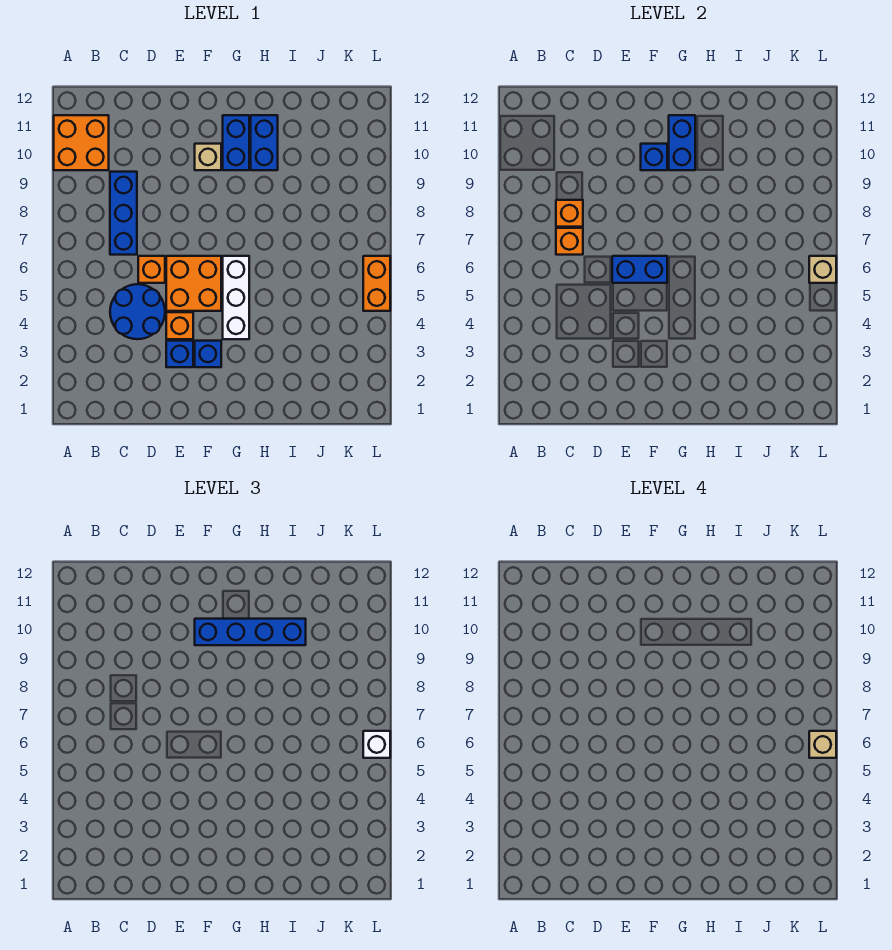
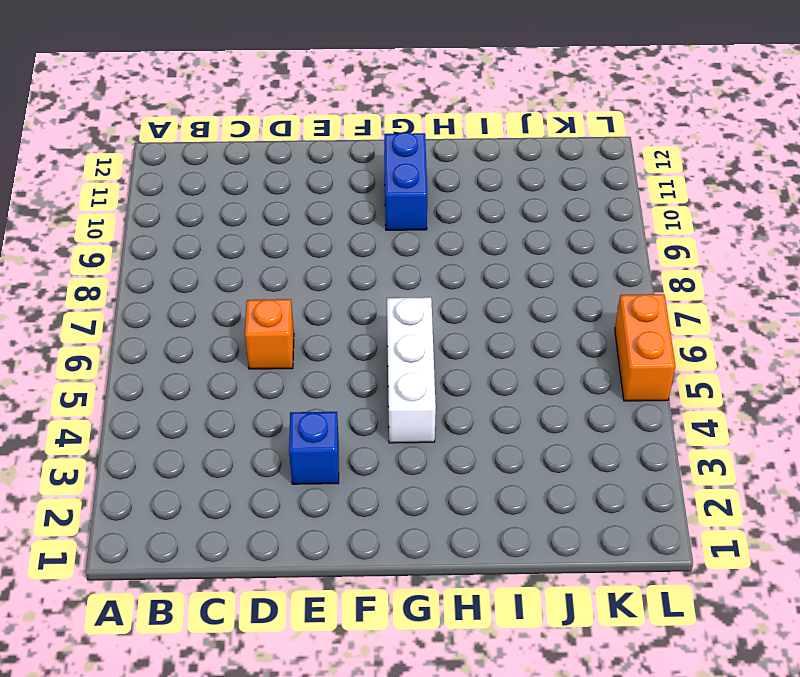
none -> orange 2x2 brick [54,115,109,170]
none -> blue 2x2 round brick [110,284,165,339]
none -> blue 1x3 brick [110,172,137,255]

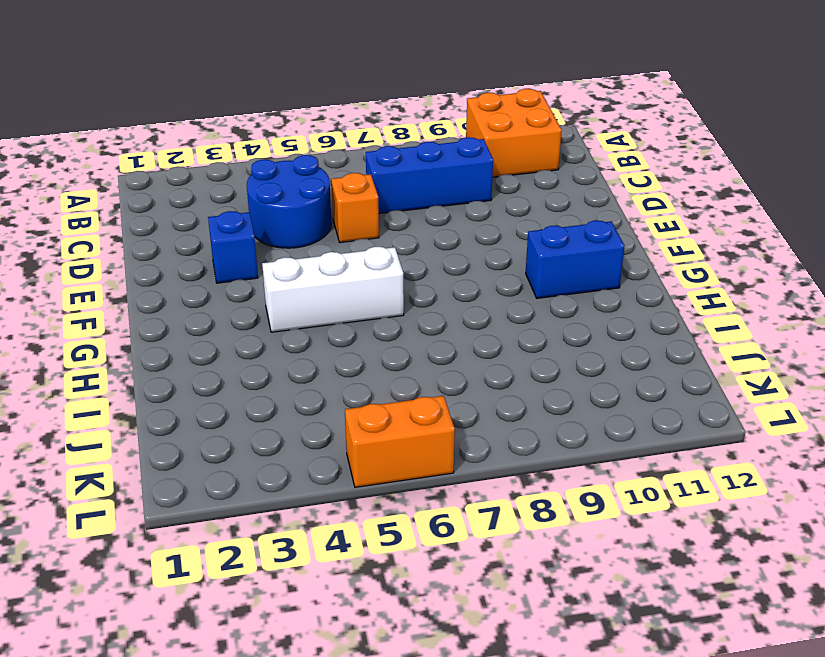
none -> orange 1x1 brick [166,312,193,339]
none -> orange 2x2 brick [166,256,221,311]
none -> blue 1x1 brick [195,341,221,367]

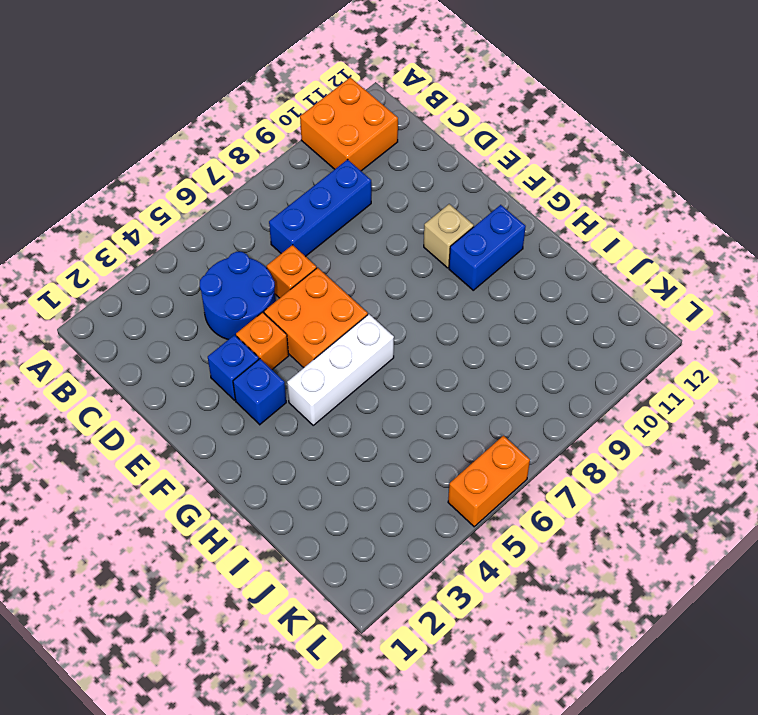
none -> blue 1x2 brick [251,115,278,170]
none -> orange 1x1 brick [556,228,583,255]
none -> orange 1x1 brick [556,200,583,227]

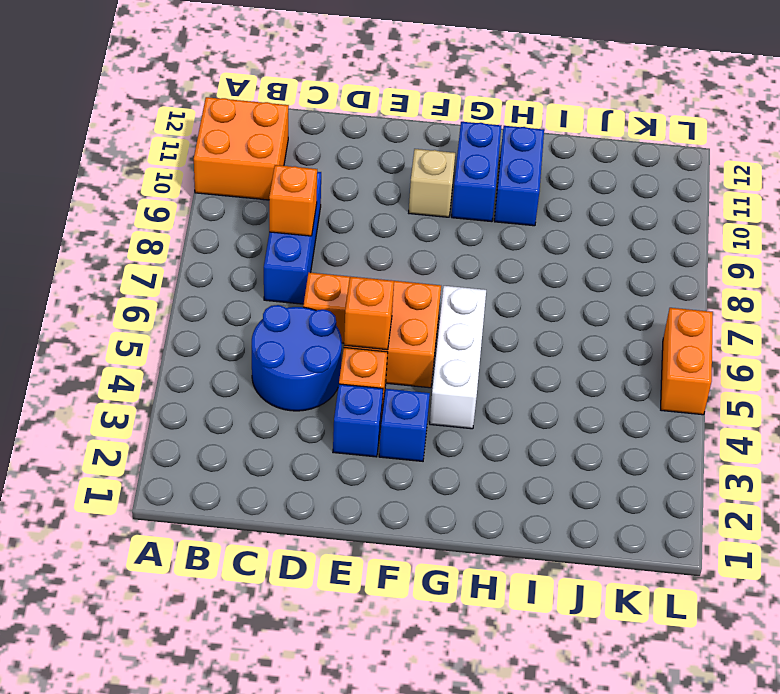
orange 1x1 brick [344,277,394,350] -> orange 1x1 brick moved to [556,228,583,255]
none -> blue 1x2 brick [612,256,667,283]
none -> blue 1x1 brick [641,144,667,170]
none -> blue 1x2 brick [669,115,695,170]

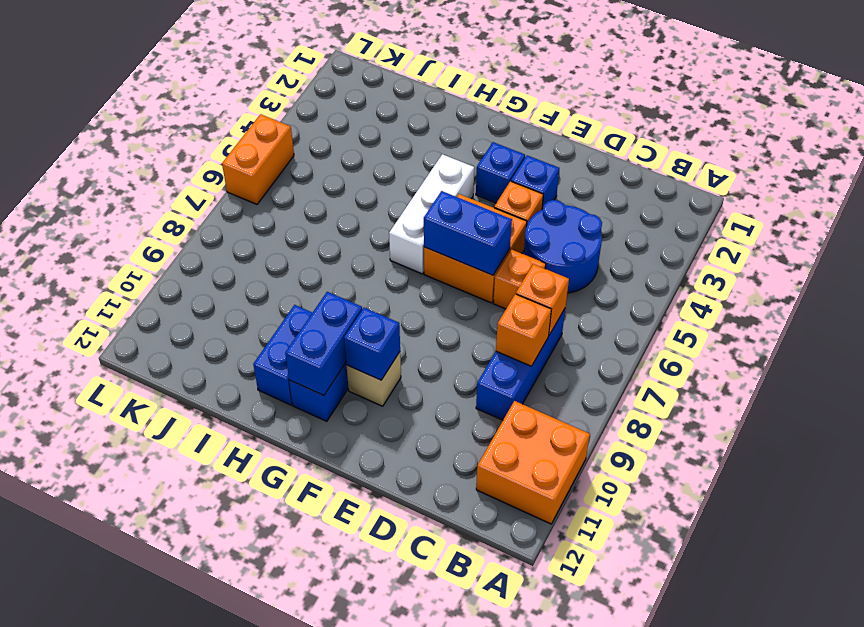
none -> tan 1x1 brick [809,256,836,283]
none -> blue 1x4 brick [195,619,306,645]
none -> white 1x1 brick [363,731,390,758]

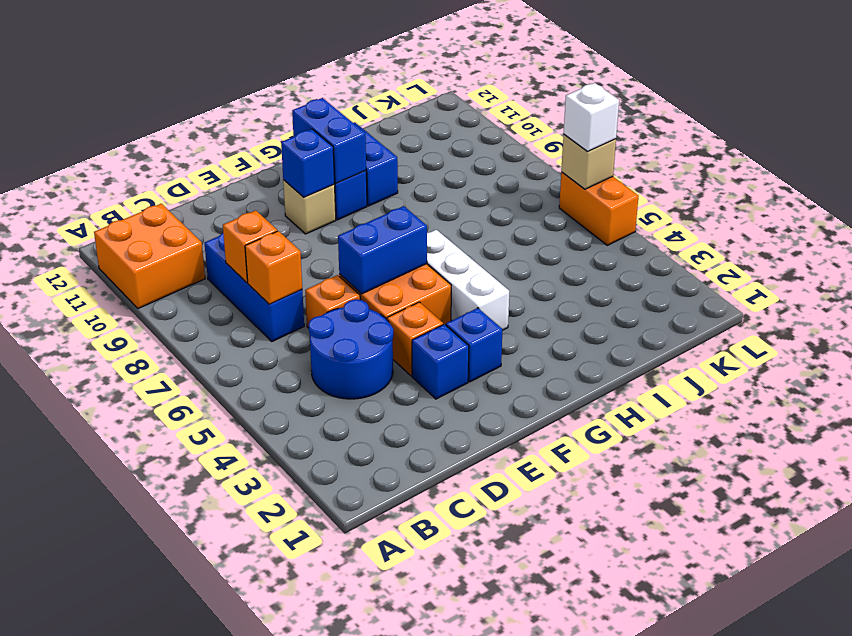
none -> blue 1x4 brick [195,619,306,645]
none -> tan 1x1 brick [809,731,836,758]

